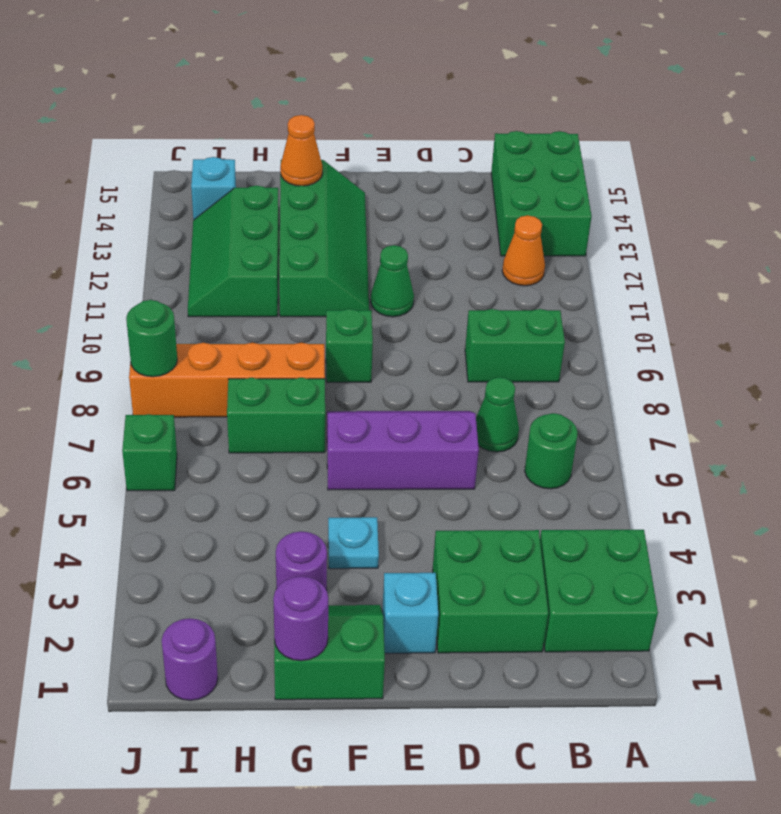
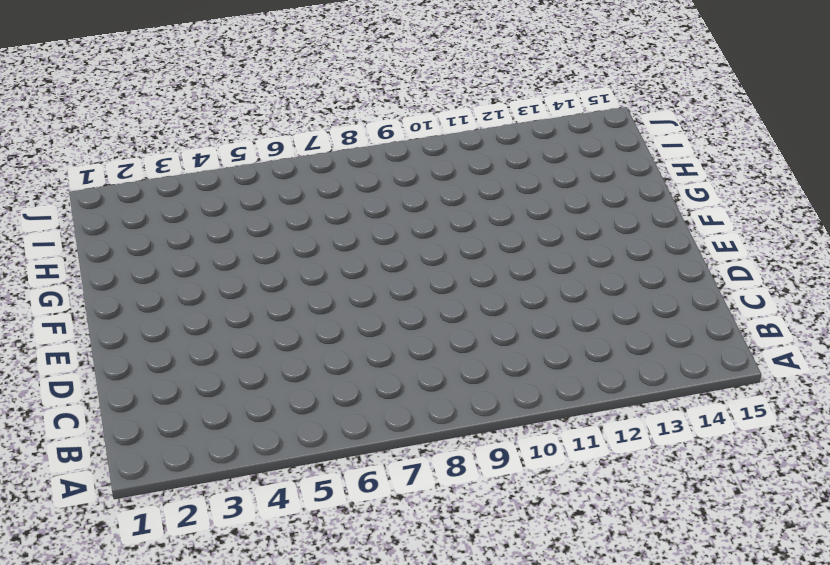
none -> green 2x2 brick [540,530,658,652]
none -> green 2x3 brick [491,131,592,256]
none -> green 1x1 round brick [525,413,578,489]

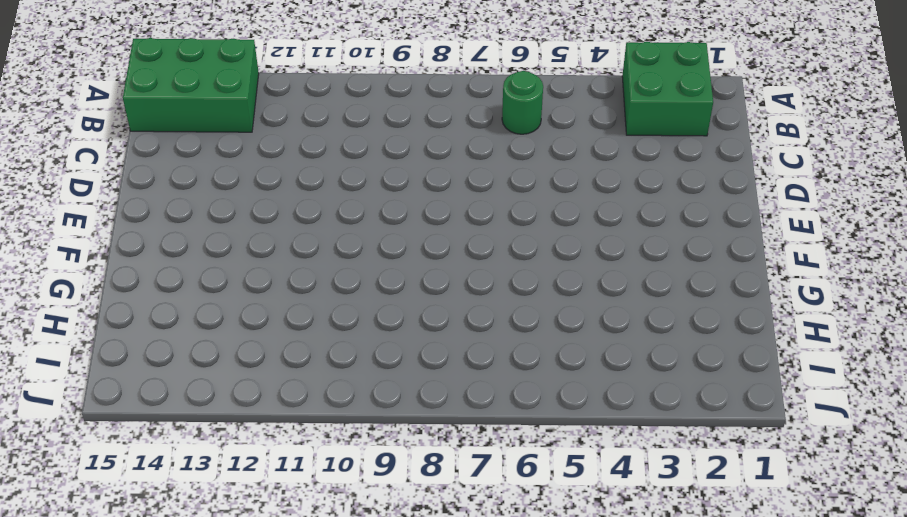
none -> green 1x2 brick [465,309,565,382]
none -> orange 1x1 cone [502,215,545,286]
none -> green 2x2 brick [433,530,548,653]

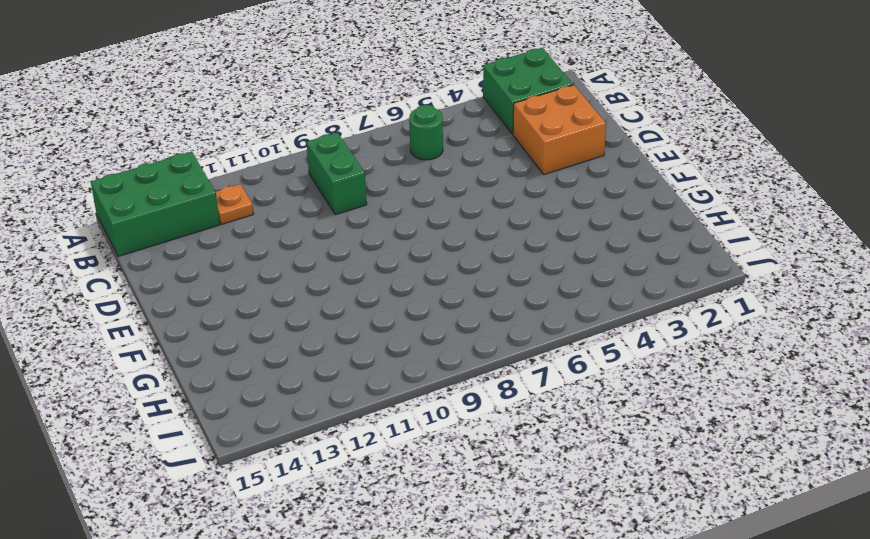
orange 1x1 plate [216,184,254,224] -> orange 1x1 cone [502,215,545,286]
orange 2x2 brick [513,85,606,174] -> green 2x2 brick [433,530,548,653]
none -> green 1x1 cone [476,377,519,452]
none -> purple 2x3 slope [327,411,479,490]
none -> cyan 1x1 brick [382,573,438,653]

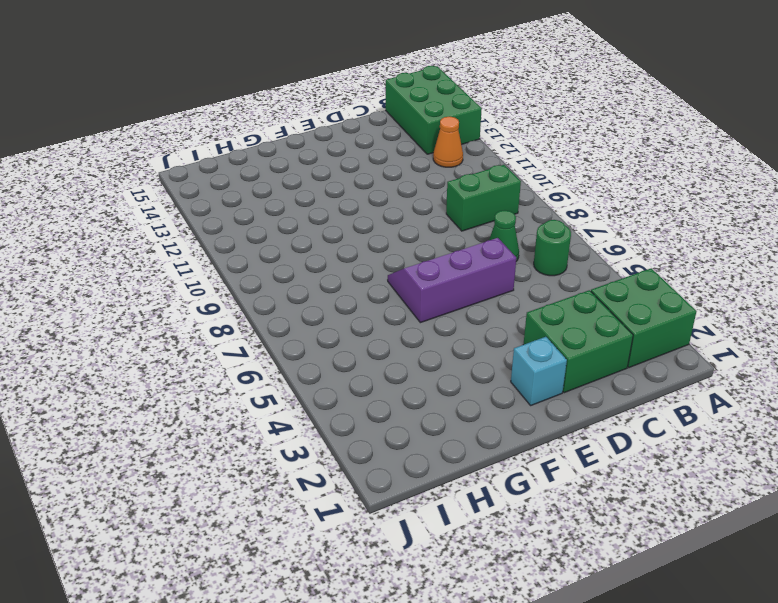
none -> green 1x1 cone [371,245,414,317]
none -> green 2x2 slope [274,605,385,700]
none -> cyan 1x1 plate [328,517,379,569]

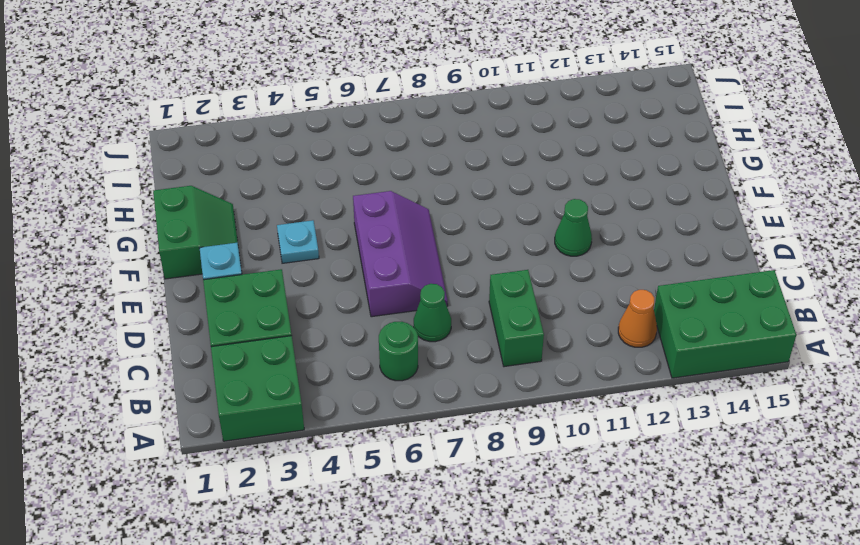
none -> green 1x1 brick [326,309,373,382]
none -> green 2x4 slope [279,160,369,317]
none -> purple 1x1 round brick [276,532,327,590]

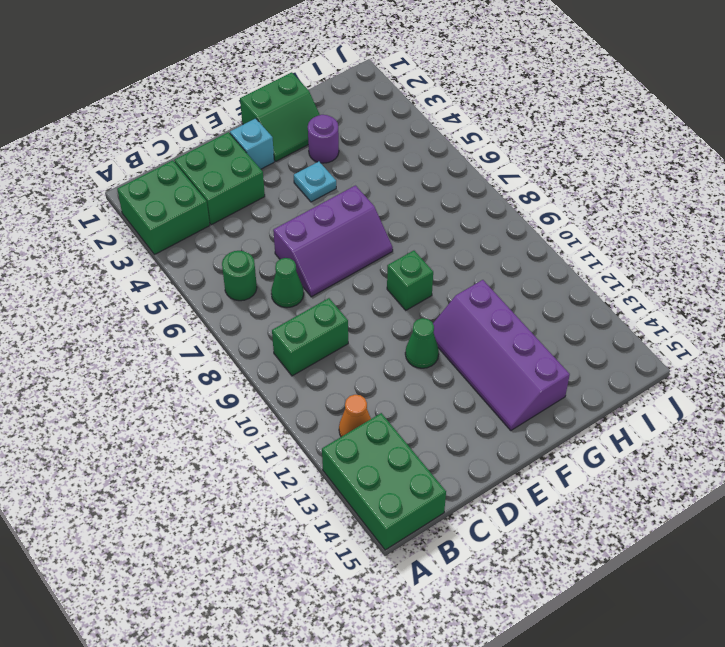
purple 2x4 slope [433,280,570,430] -> green 2x4 slope [279,160,369,317]
none -> green 1x2 brick [227,378,325,453]
none -> orange 1x4 brick [129,343,325,417]
none -> green 2x3 slope [188,185,279,317]

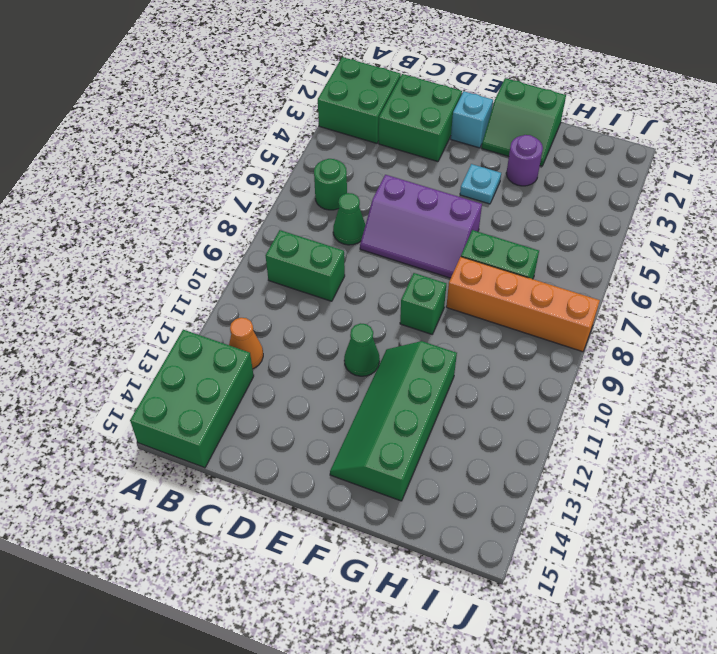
none -> green 2x3 slope [188,185,279,317]
none -> purple 1x1 round brick [162,618,218,701]
none -> cyan 1x1 brick [191,157,236,220]

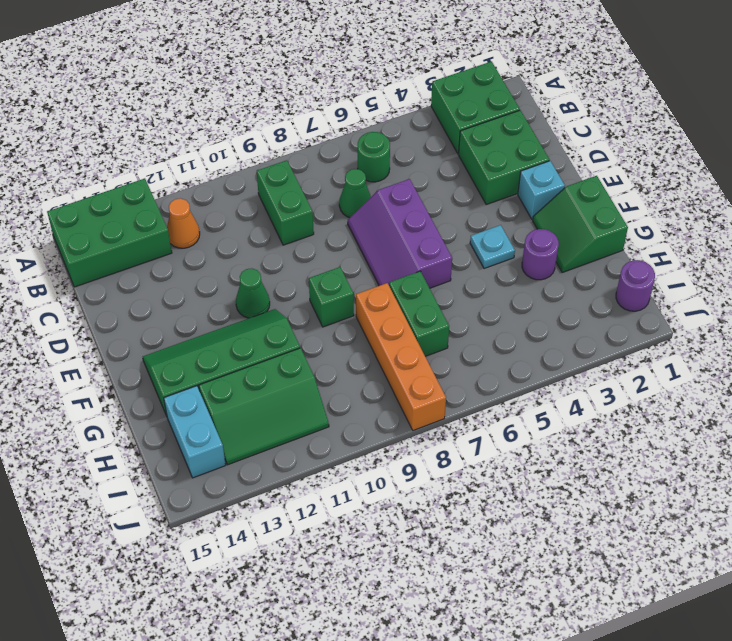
cyan 1x2 brick [164,386,226,478] -> cyan 1x1 brick [191,157,236,220]
none -> green 1x1 brick [122,414,177,491]
none -> purple 1x1 round brick [273,576,328,661]
none -> orange 1x1 cone [280,115,322,186]

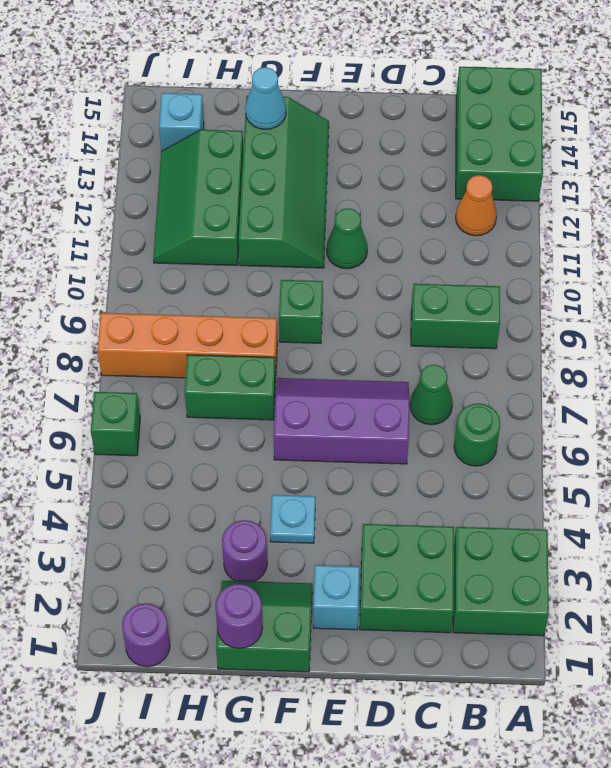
cyan 1x1 cone [245,67,286,129] -> orange 1x1 cone [280,115,322,186]
none -> green 1x1 round brick [126,300,177,377]

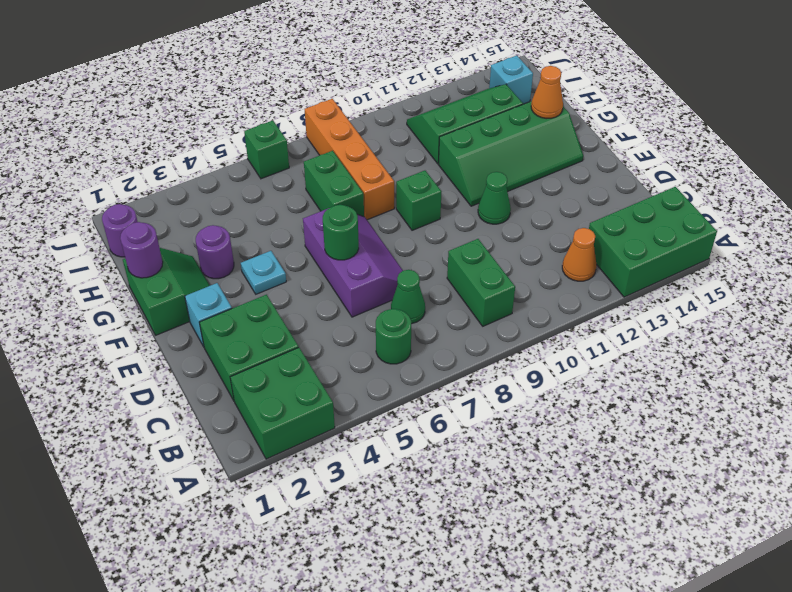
green 1x1 round brick [323,205,359,260] -> green 1x1 round brick moved to [126,300,177,377]

